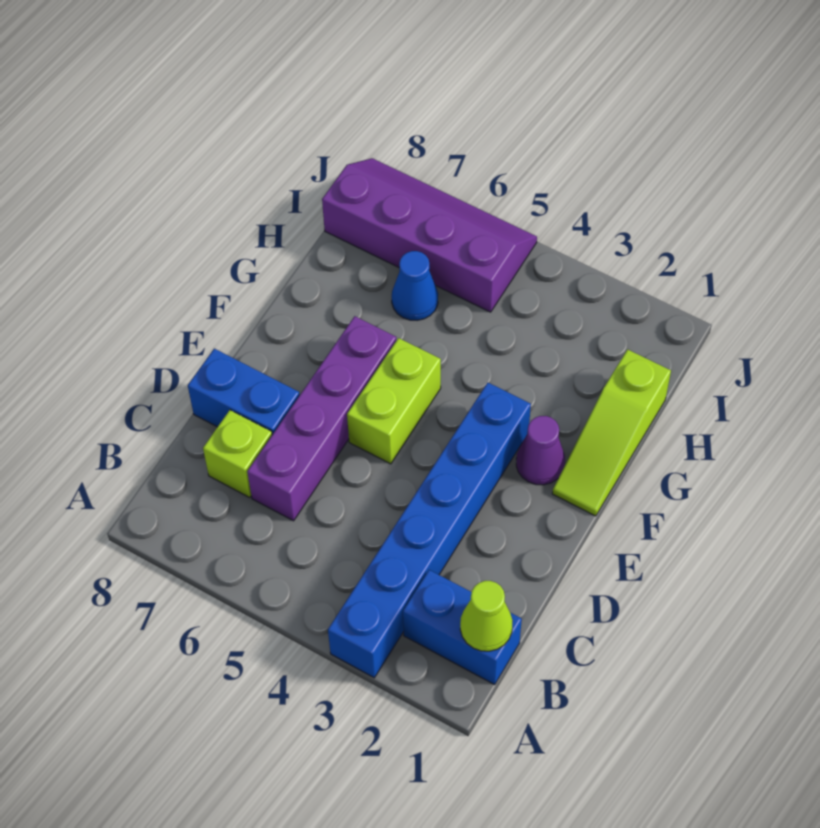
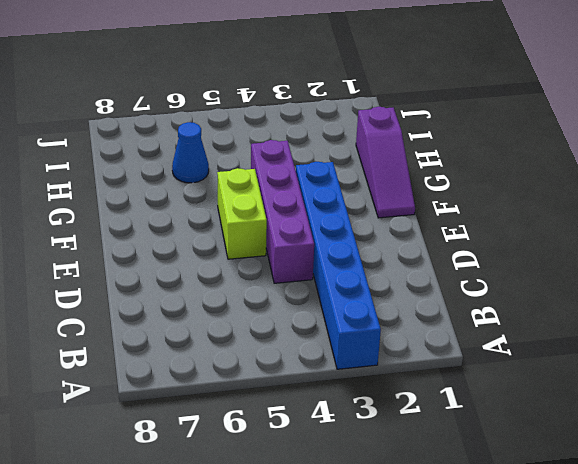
purple 1x4 brick [251,140,314,283] -> purple 1x4 brick moved to [247,316,396,521]
purple 1x3 slope [356,107,415,218] -> lime 1x3 slope [552,349,671,516]
none -> blue 1x2 brick [403,570,522,685]
none -> lime 1x1 brick [203,410,272,498]

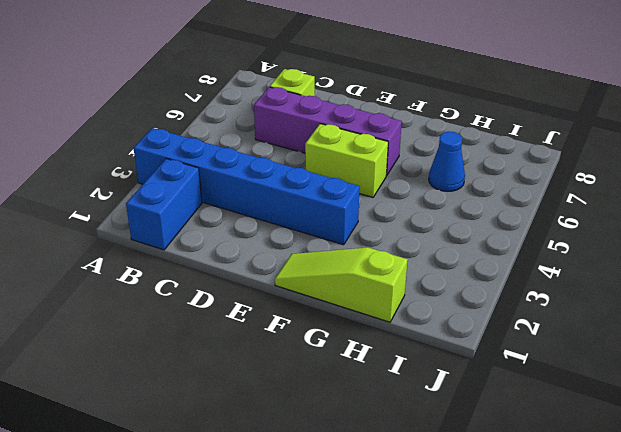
none -> blue 1x2 brick [188,349,300,435]
none -> purple 1x1 cone [516,416,565,485]

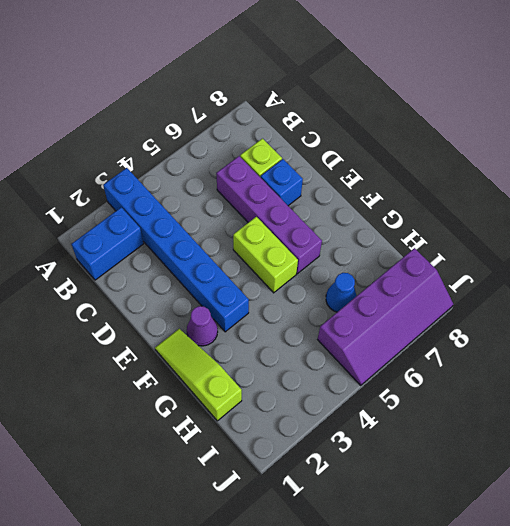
blue 1x1 brick [261,159,303,206] -> blue 1x2 brick [188,349,300,435]
none -> lime 1x1 cone [460,581,513,651]

